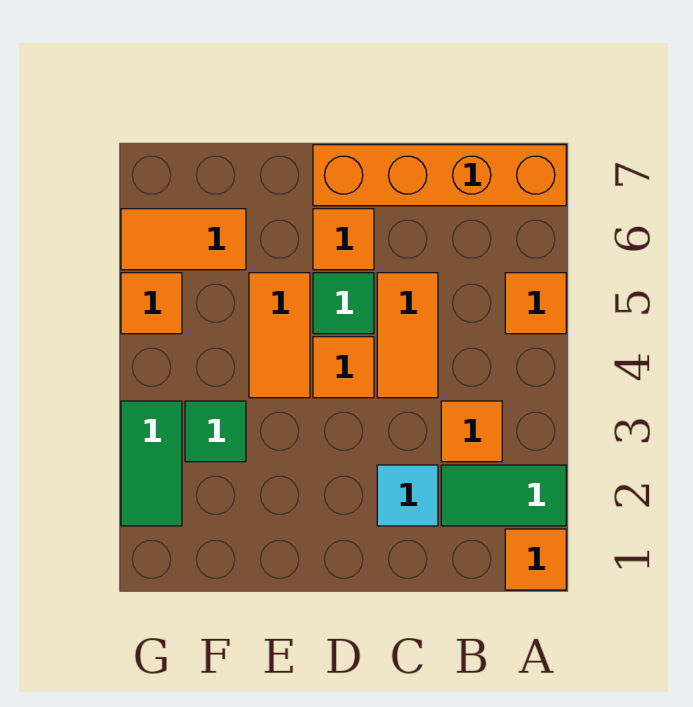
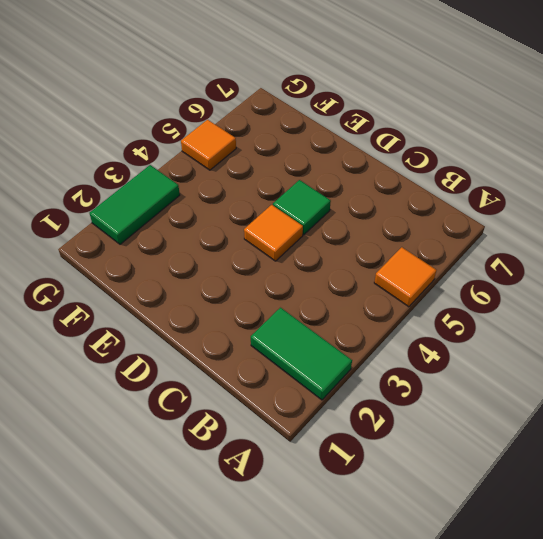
none -> orange 1x1 tile [505,529,566,590]
none -> orange 1x4 brick [313,145,566,206]
none -> orange 1x1 tile [441,401,502,462]

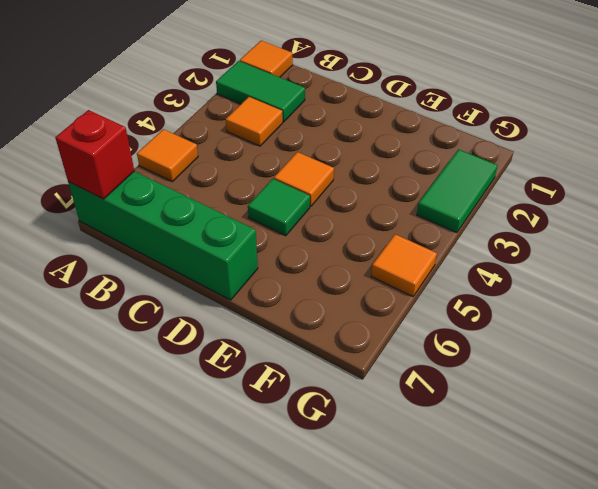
green 1x4 brick [68,171,258,300] -> orange 1x4 brick [313,145,566,206]
red 1x1 brick [55,110,134,199] -> none
none -> cyan 1x1 tile [377,465,438,526]
none -> orange 1x2 tile [377,273,438,398]
none -> orange 1x1 tile [313,209,374,270]

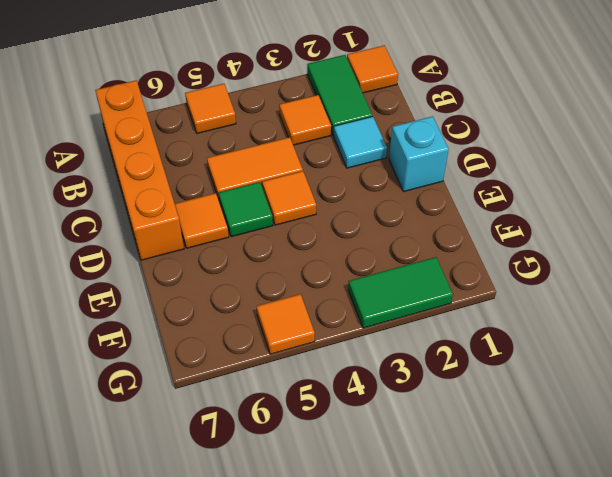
cyan 1x1 brick [389,116,449,192] -> none
none -> orange 1x2 tile [249,273,310,398]
none -> green 1x1 tile [185,401,246,462]
none -> orange 1x2 tile [121,209,246,270]

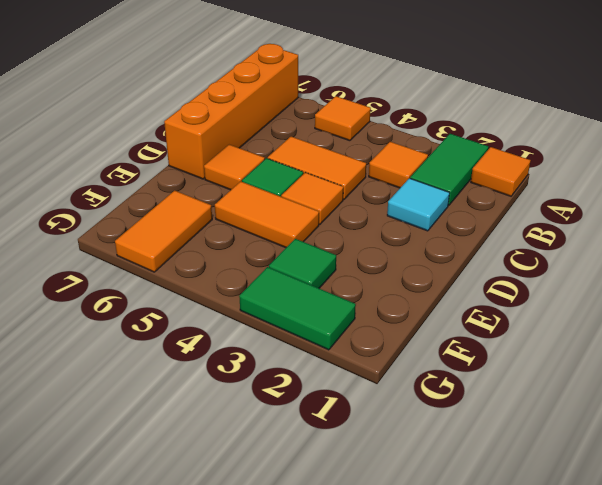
none -> orange 1x1 tile [121,273,182,334]

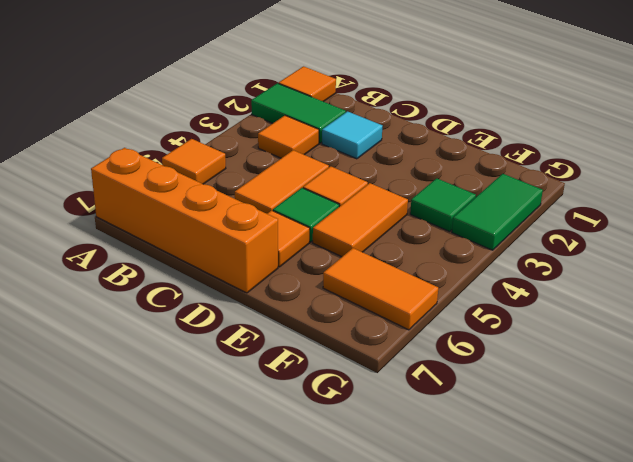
none -> orange 1x1 tile [121,273,182,334]

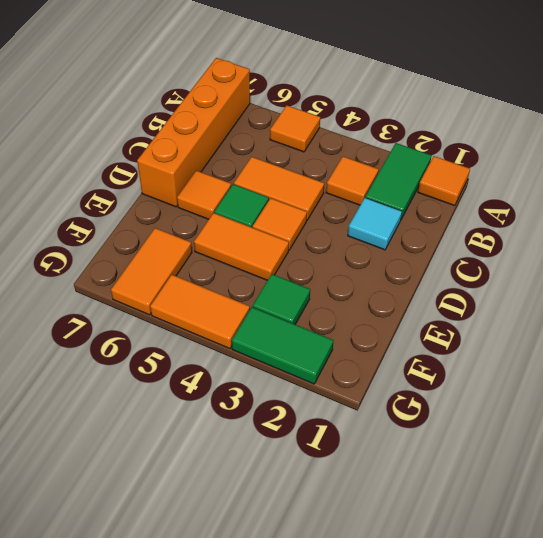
orange 1x2 tile [150,275,250,349] -> orange 1x1 tile [121,273,182,334]

